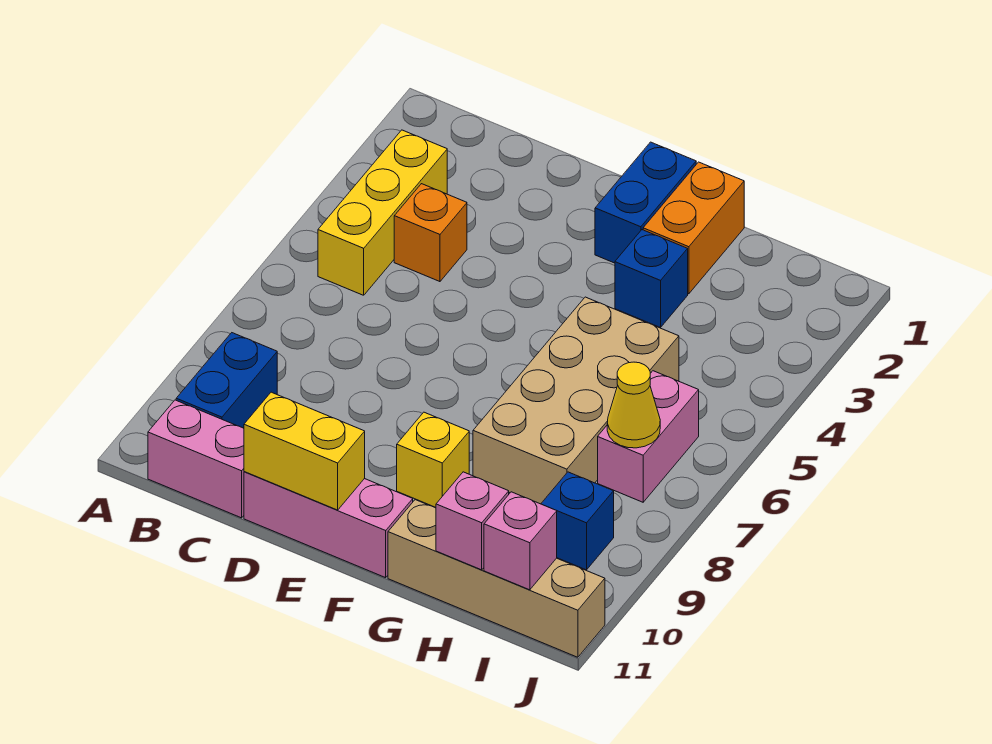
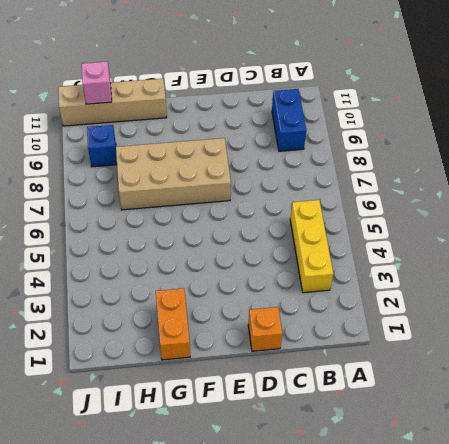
orange 1x1 brick [248,307,282,351] -> orange 1x1 brick moved to [394,184,467,282]
tan 2x4 brick [116,138,231,210] -> tan 2x4 brick turned to [473,297,679,504]
none -> pink 1x2 brick [148,400,244,518]
none -> pink 1x3 brick [244,472,413,578]
none -> blue 1x2 brick [595,142,696,263]

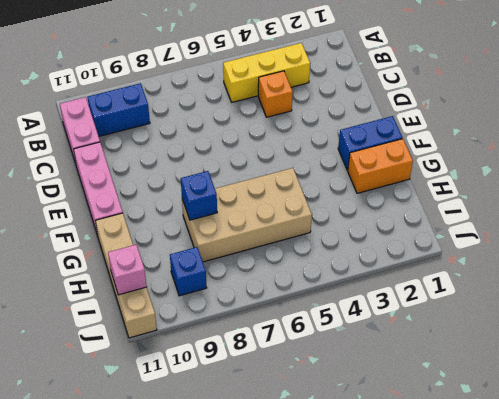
blue 1x1 brick [181,171,217,220] -> blue 1x1 brick moved to [615,230,688,328]
none -> yellow 1x1 brick [397,412,469,507]
none -> pink 1x2 brick [598,371,699,502]
none -> yellow 1x2 brick [244,392,365,510]

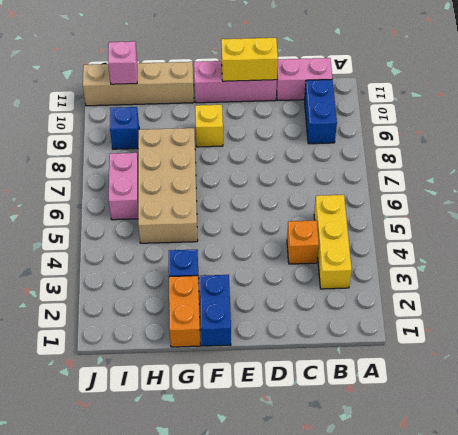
none -> pink 1x1 brick [436,472,509,570]
none -> yellow 1x1 cone [607,362,660,448]

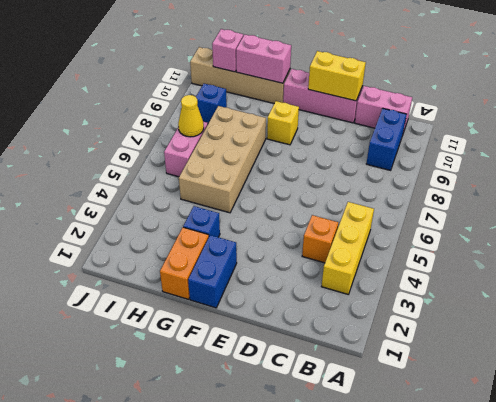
pink 1x2 brick [236,35,291,83] -> pink 1x1 brick [436,472,509,570]

